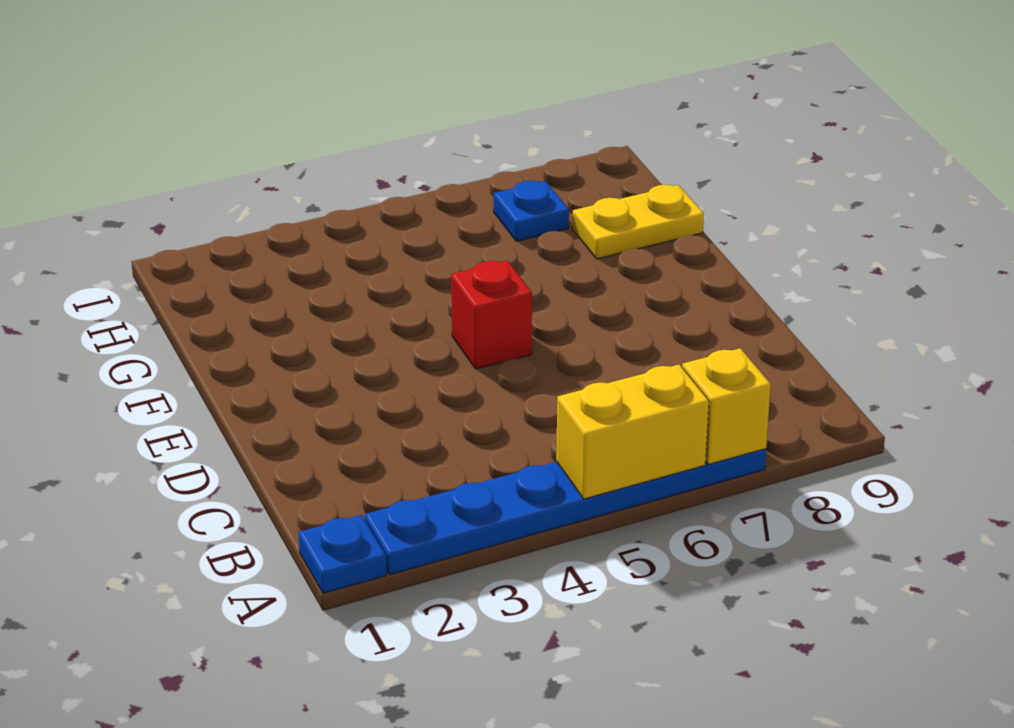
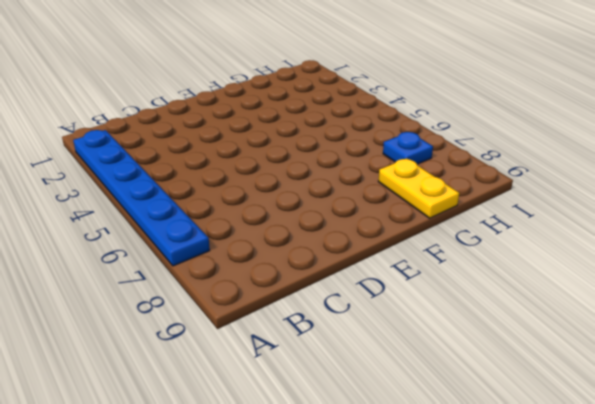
none -> blue 1x1 plate [298,515,386,593]
none -> red 1x1 brick [451,261,532,369]

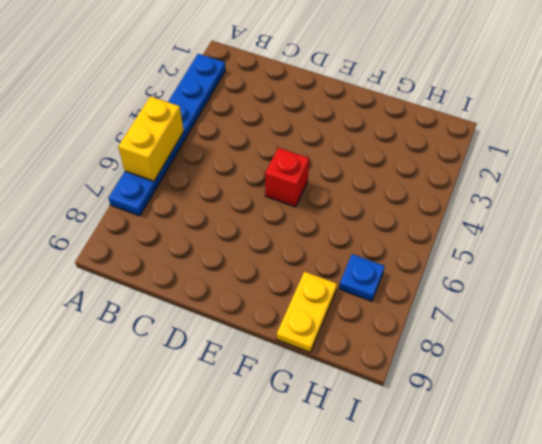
none -> blue 1x1 plate [298,515,386,593]
none -> yellow 1x1 brick [682,348,771,464]

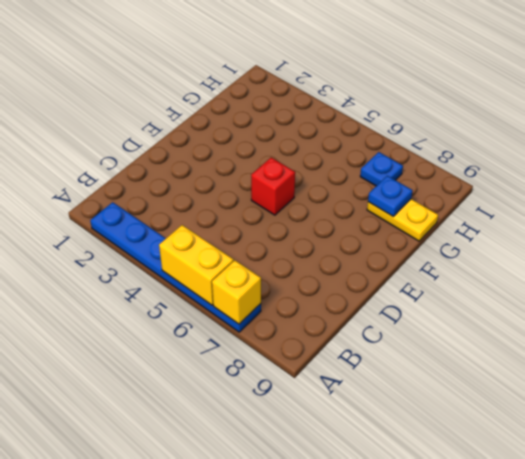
blue 1x1 plate [368,176,413,217] -> blue 1x1 plate moved to [298,515,386,593]

